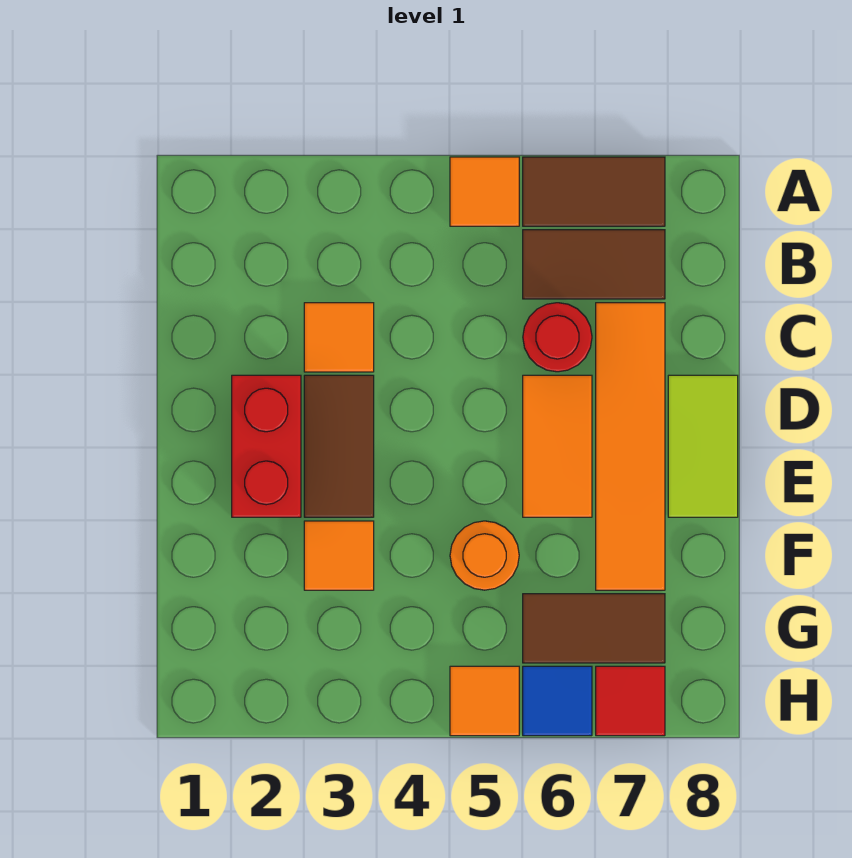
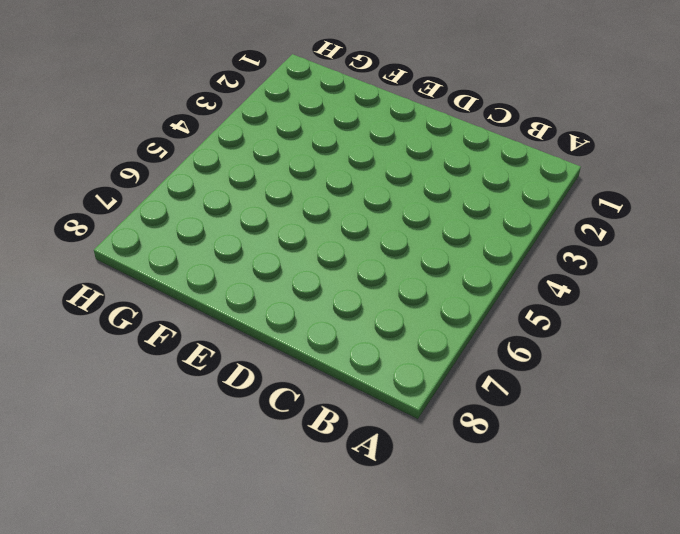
none -> orange 1x1 tile [450,157,519,226]
none -> brown 1x2 tile [523,157,665,226]
none -> brown 1x2 tile [523,230,665,299]

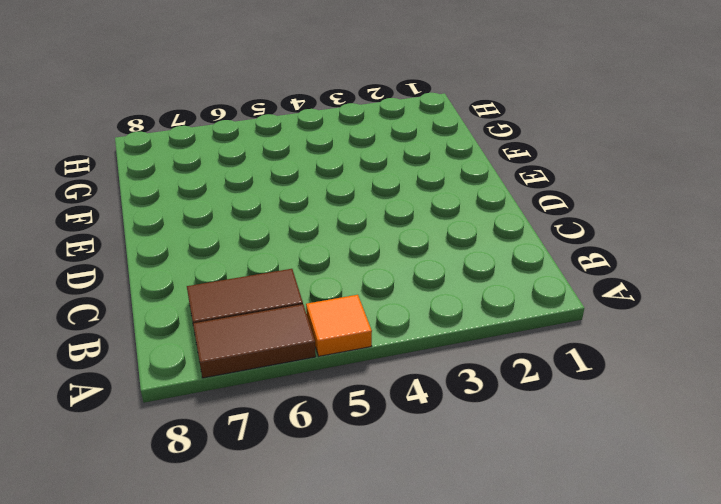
none -> orange 1x1 tile [304,303,374,372]
none -> red 1x1 round brick [523,303,592,372]
none -> orange 1x4 tile [596,303,665,590]

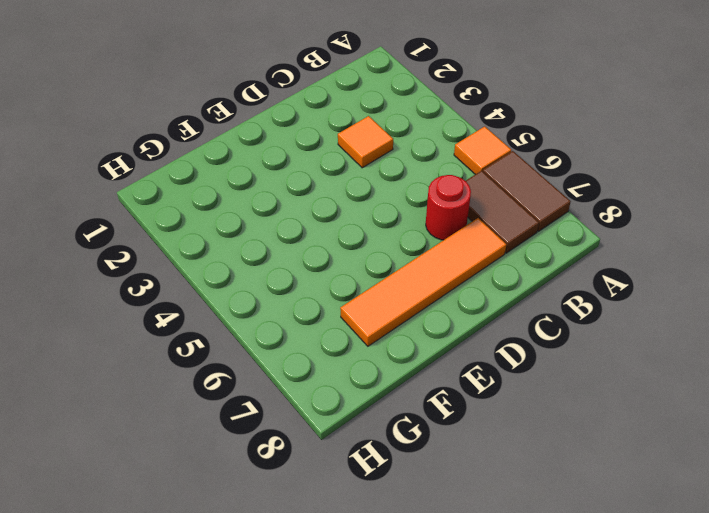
none -> red 1x2 brick [232,375,301,517]
none -> brown 1x2 tile [304,375,374,517]
none -> orange 1x2 tile [523,375,592,517]

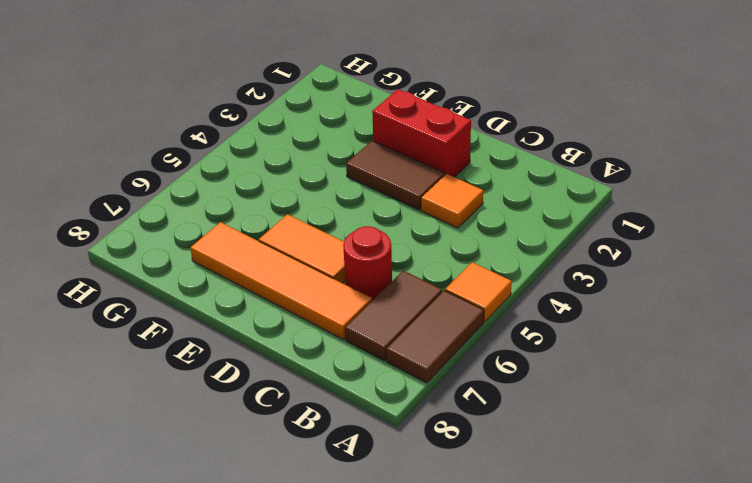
none -> lime 1x2 tile [668,375,738,517]
none -> orange 1x1 tile [304,521,374,590]
none -> orange 1x1 round brick [450,521,519,590]

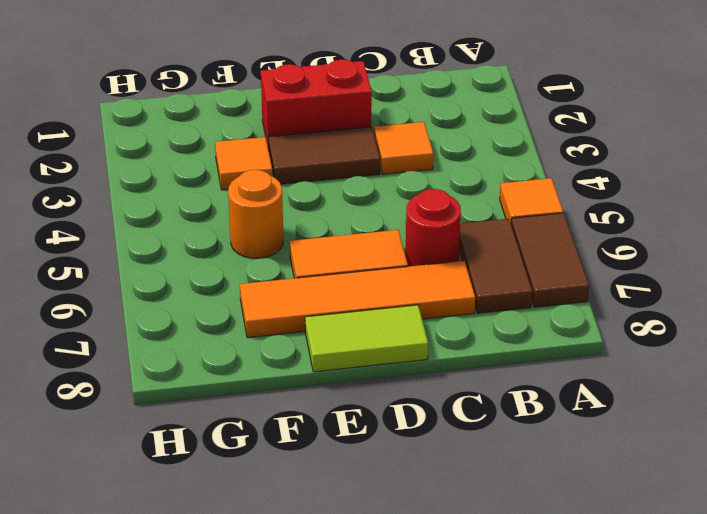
none -> brown 1x2 tile [523,594,665,663]
none -> orange 1x1 tile [450,666,519,736]
none -> blue 1x1 tile [523,666,592,736]

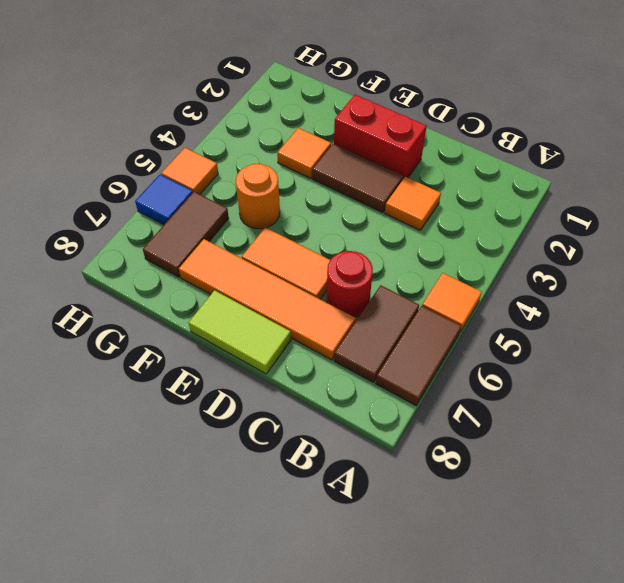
none -> red 1x1 tile [596,666,665,736]

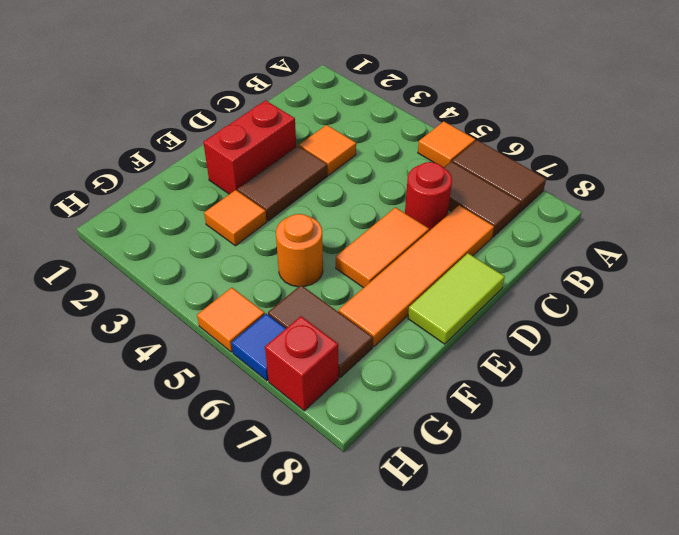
red 1x1 brick [265,316,338,411] -> red 1x1 tile [596,666,665,736]

